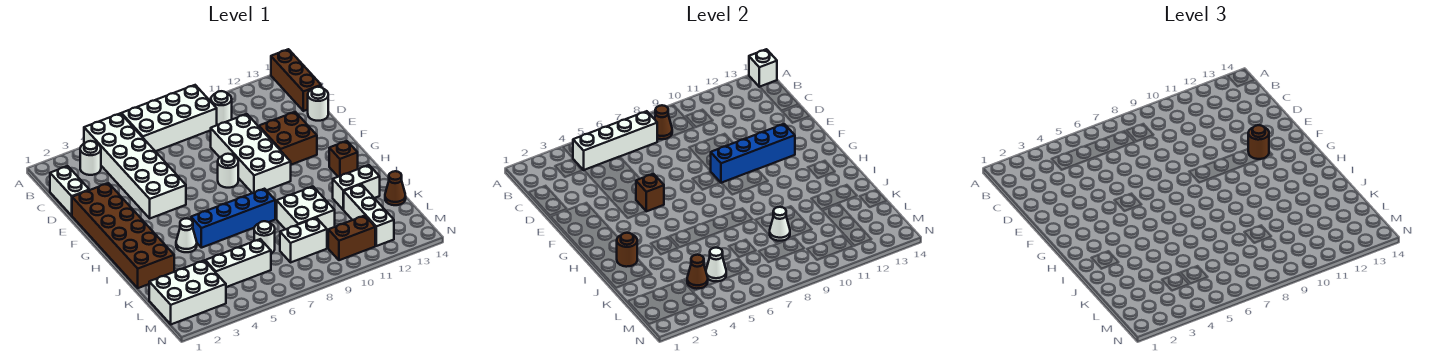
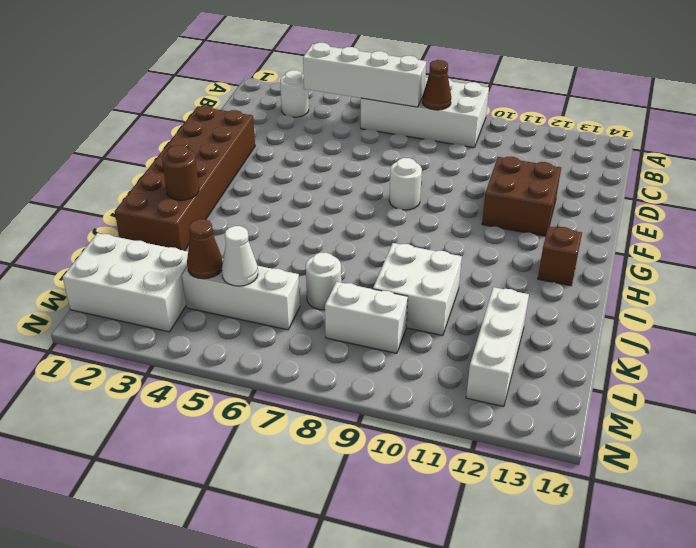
none -> white 2x6 brick [84,113,186,218]
none -> brown 1x3 brick [271,49,321,111]
none -> white 1x1 round brick [211,91,232,125]
none -> white 1x2 brick [50,166,89,216]

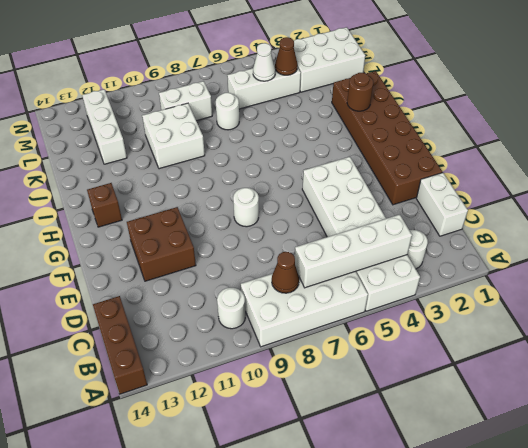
none -> white 2x4 brick [210,114,291,193]
none -> white 1x1 round brick [308,87,328,121]
none -> white 1x1 cone [176,218,197,252]
none -> blue 1x4 brick [191,189,275,248]

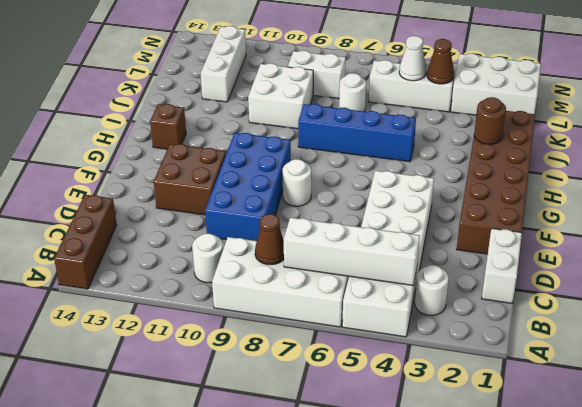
blue 2x4 brick [205,133,291,241] -> white 2x4 brick [210,114,291,193]
none -> white 1x1 round brick [308,87,328,121]
none -> white 1x1 cone [176,218,197,252]
none -> white 1x2 brick [333,165,380,210]
none -> brown 1x1 cone [385,171,406,205]

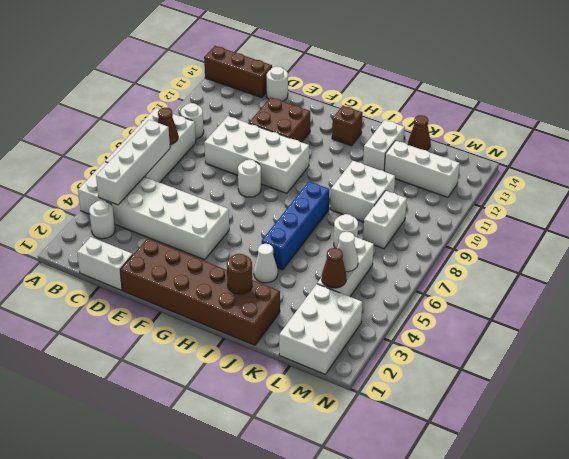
none -> brown 1x2 brick [328,216,375,260]
none -> white 1x1 brick [749,49,777,87]
none -> brown 1x1 brick [636,174,664,211]
none -> blue 1x4 brick [711,124,795,183]

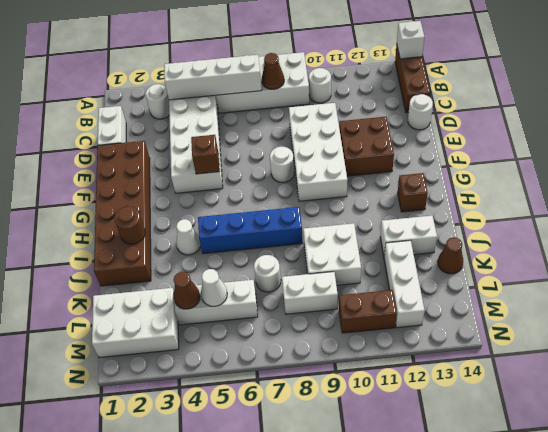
none -> blue 1x4 brick [711,124,795,183]
none -> white 1x1 cone [770,207,790,241]
none -> brown 1x1 round brick [1248,125,1269,159]

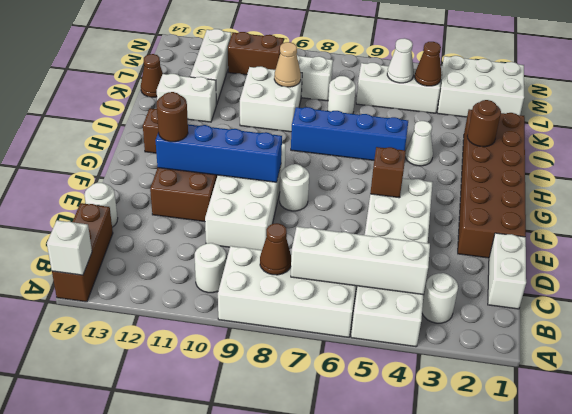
tan 1x1 cone [274,42,301,87] -> white 1x1 cone [770,207,790,241]

